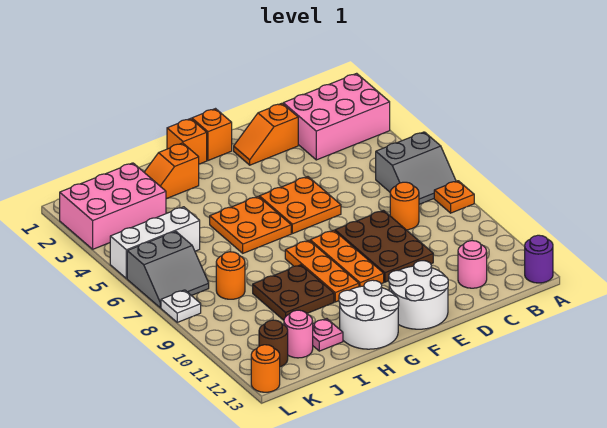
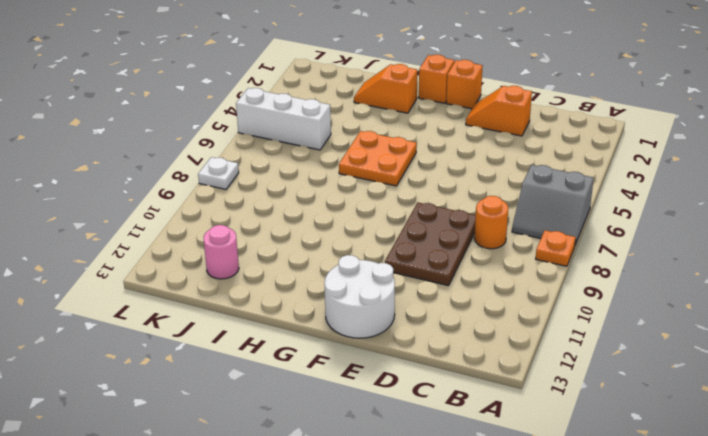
none -> pink 2x3 brick [283,73,390,160]
none -> purple 1x1 round brick [525,235,553,283]
none -> pink 1x1 round brick [458,241,487,288]

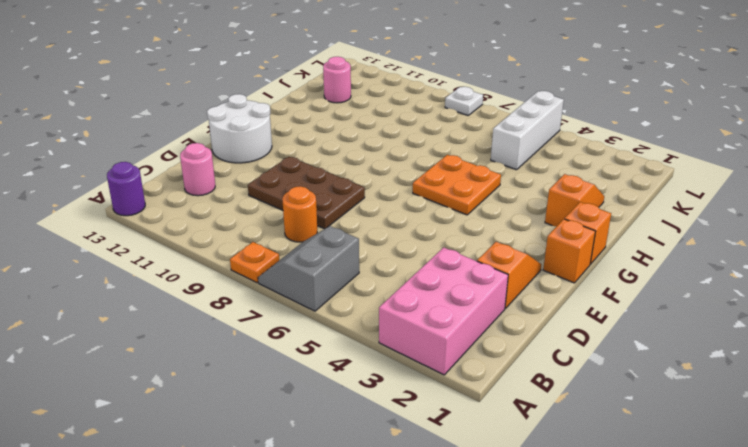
none -> orange 2x2 plate [259,177,341,234]
none -> orange 1x3 plate [310,230,384,287]
none -> orange 1x3 plate [285,240,359,302]

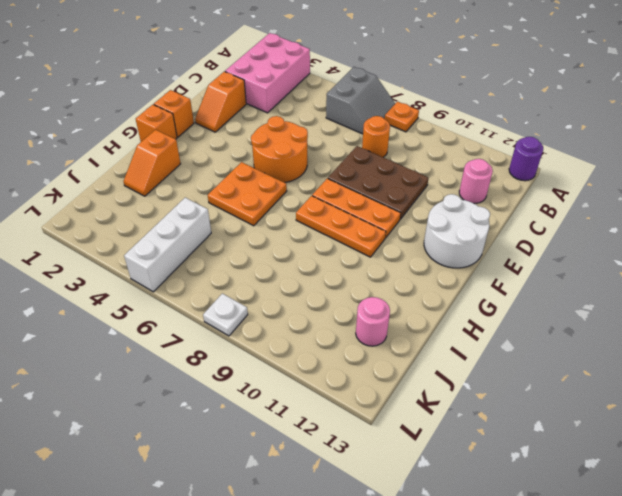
orange 2x2 round brick [251,116,308,183] -> orange 2x2 plate [259,177,341,234]
none -> white 2x2 round brick [339,280,399,349]
none -> brown 2x2 plate [253,265,334,320]
none -> pink 1x1 plate [313,319,343,351]

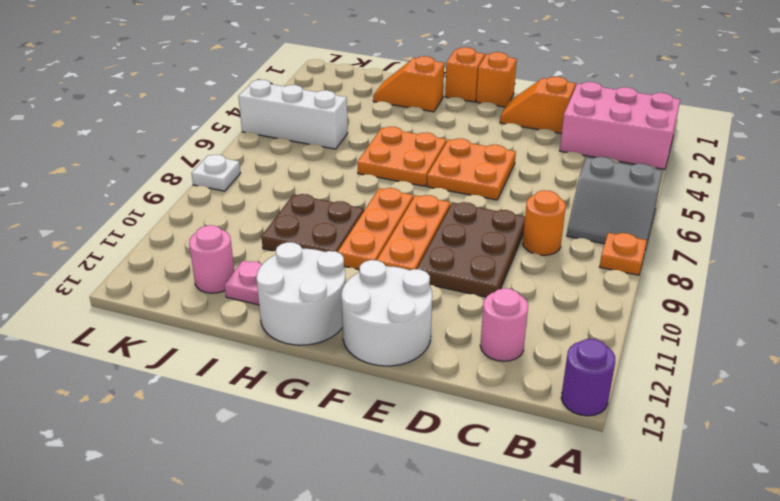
none -> pink 2x3 brick [60,163,166,249]
none -> orange 1x1 round brick [216,252,245,299]
none -> grey 2x2 slope [127,231,209,308]

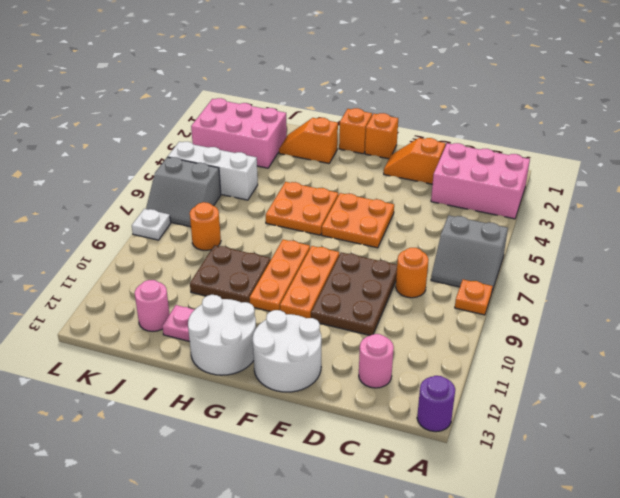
none -> brown 1x1 round brick [259,320,288,367]
none -> orange 1x1 round brick [251,345,280,392]

